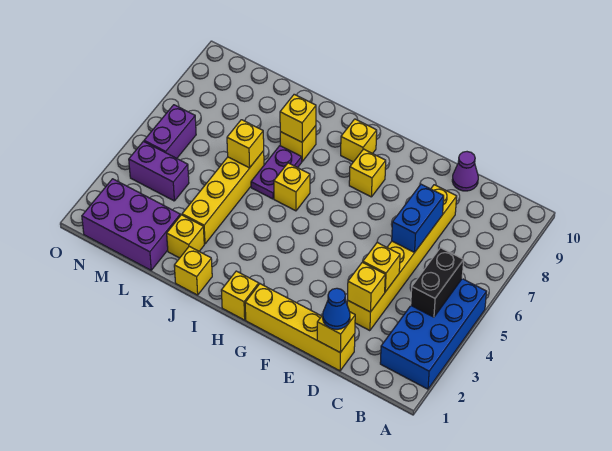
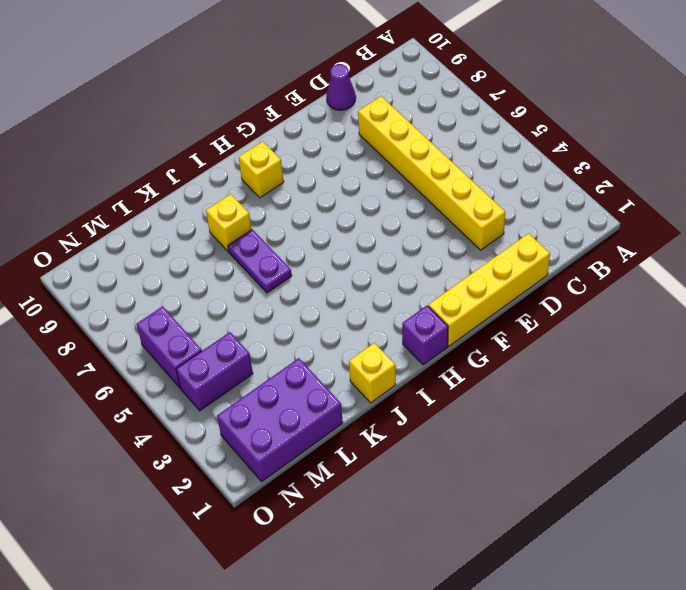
purple 1x1 brick [402,306,448,365] -> yellow 1x1 brick [221,271,259,320]
none -> blue 2x4 brick [380,279,487,389]
none -> yellow 1x1 brick [349,149,386,197]
none -> yellow 1x1 brick [274,163,310,211]

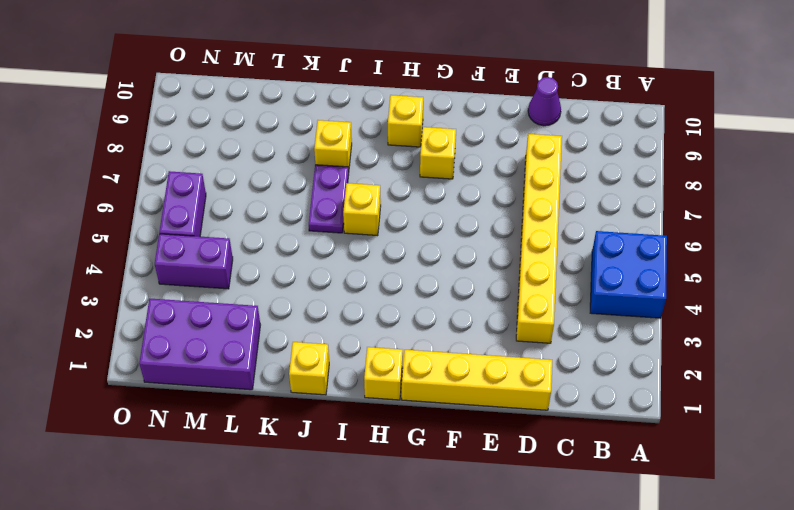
blue 2x2 brick [590,231,667,318] -> blue 2x4 brick [380,279,487,389]
none -> yellow 1x1 brick [167,215,204,258]
none -> yellow 1x4 brick [182,151,264,244]
none -> black 1x2 brick [411,248,464,317]

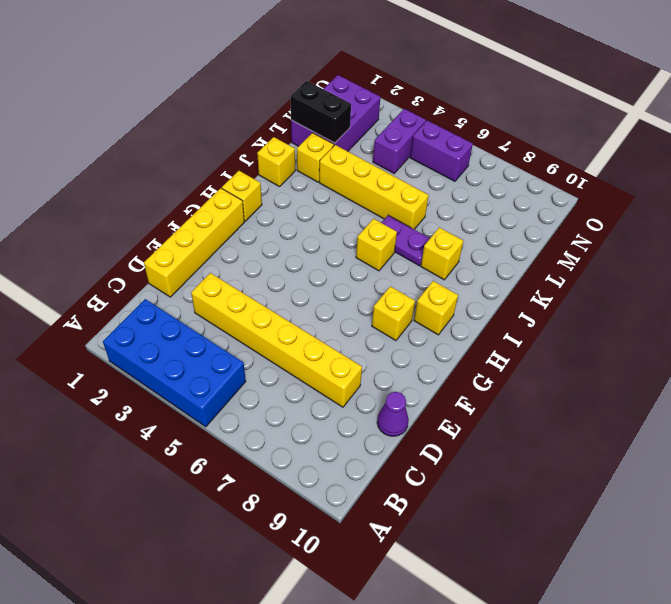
black 1x2 brick [291,81,351,143] -> black 1x2 brick moved to [411,248,464,317]
none -> yellow 1x1 brick [317,312,355,353]
none -> yellow 1x1 brick [347,262,385,312]
none -> yellow 1x1 brick [363,242,400,292]

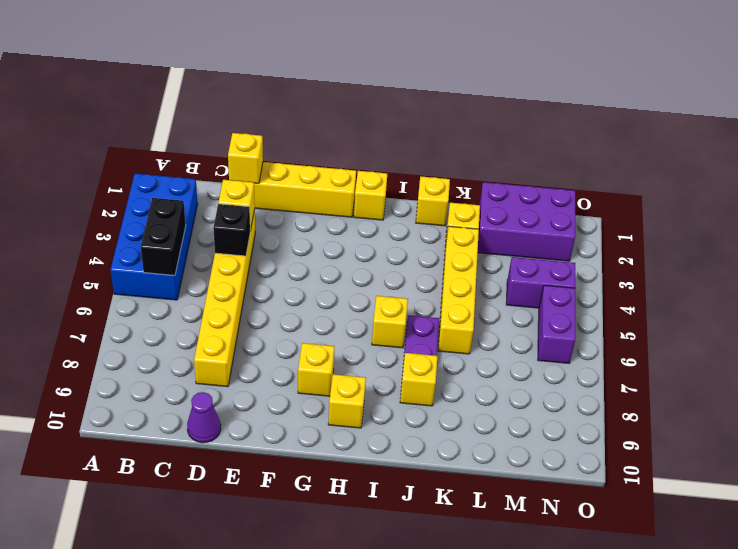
black 1x1 brick [213,204,250,256] -> yellow 1x1 brick [363,242,400,292]
none -> blue 1x2 brick [392,184,444,253]
none -> yellow 1x1 brick [280,94,316,142]
none -> yellow 1x1 brick [227,120,264,168]

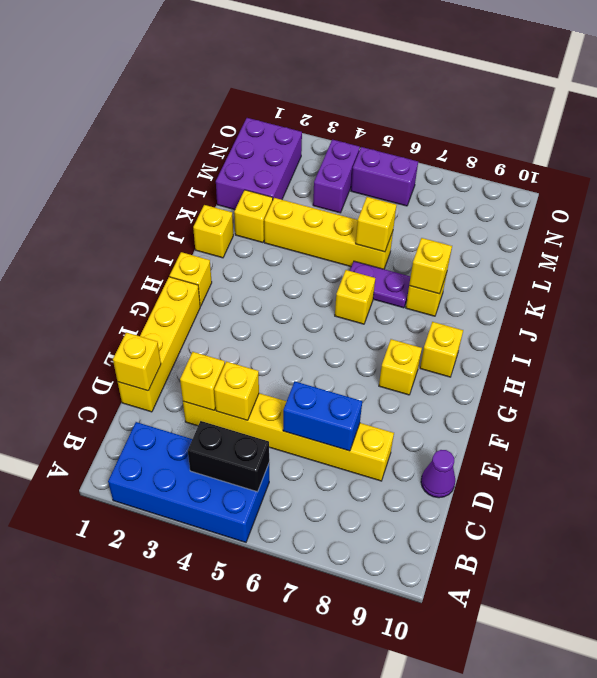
none -> blue 1x1 cone [323,288,350,330]

